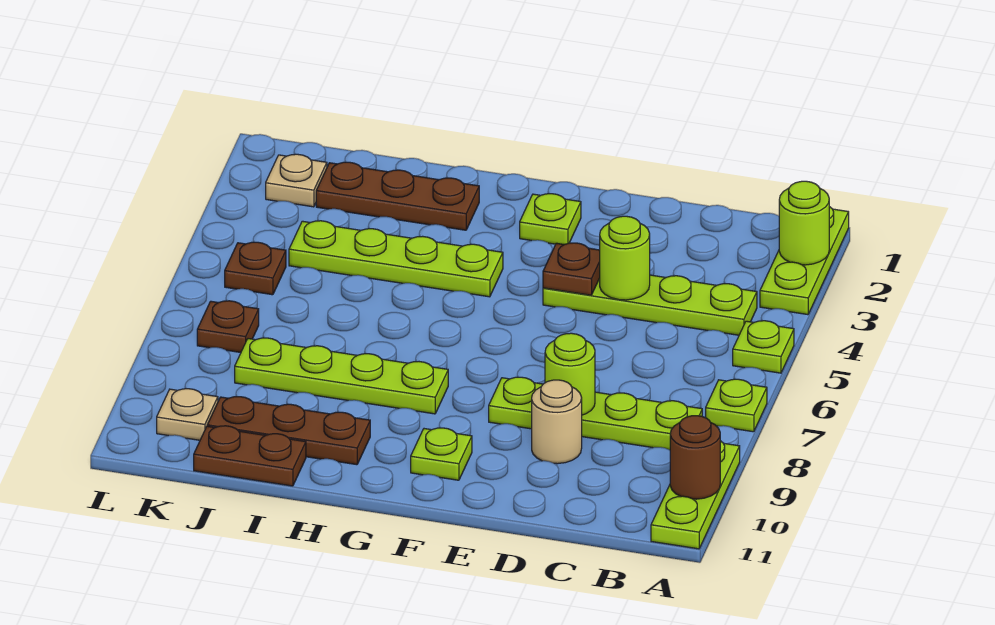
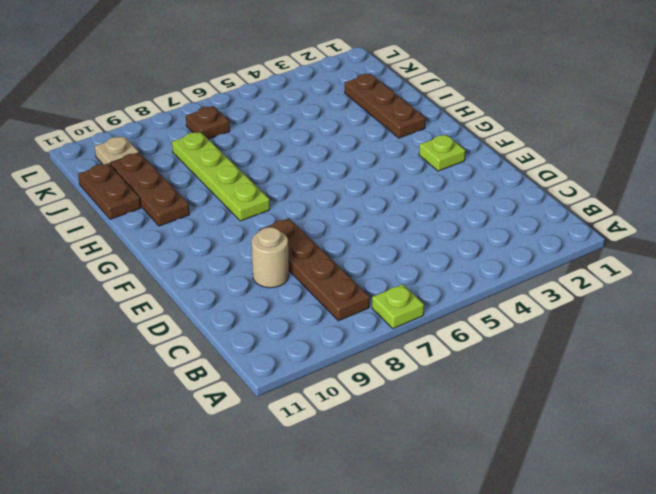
brown 1x4 plate [259,218,370,321] -> lime 1x4 plate [489,377,702,450]
none -> lime 1x3 plate [760,207,849,315]
none -> lime 1x1 plate [733,321,794,373]
none -> lime 1x3 plate [651,441,740,549]

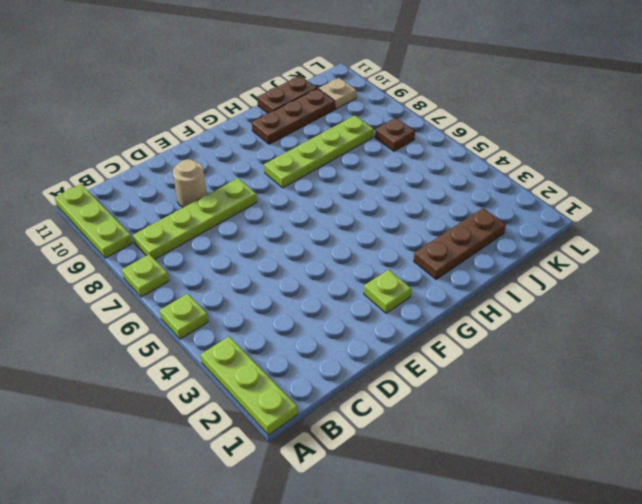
none -> lime 1x4 plate [543,275,757,335]
none -> lime 1x1 plate [411,428,472,480]
none -> lime 1x4 plate [289,221,503,297]

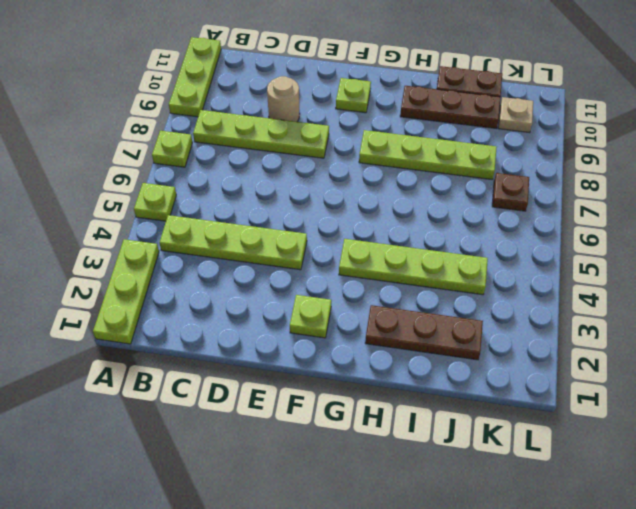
none -> tan 1x1 plate [266,154,327,207]
none -> brown 1x1 plate [225,242,286,295]
none -> lime 1x1 round brick [779,181,829,265]

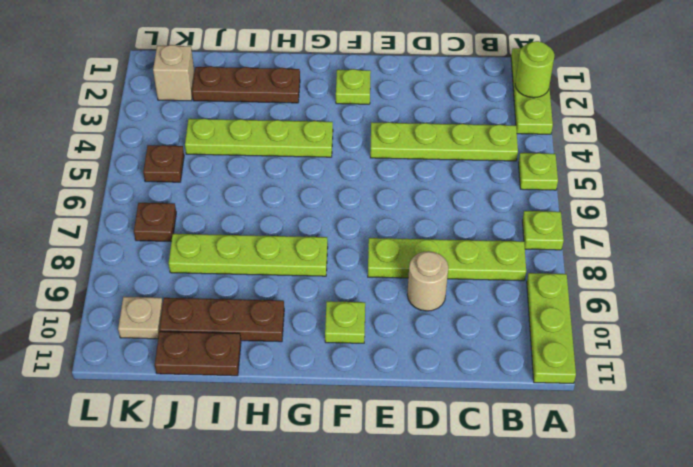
tan 1x1 brick [153,45,195,101] -> tan 1x1 plate [266,154,327,207]
none -> brown 1x1 round brick [670,416,720,499]
none -> lime 1x1 round brick [600,216,650,300]
none -> lime 1x1 round brick [545,333,595,415]

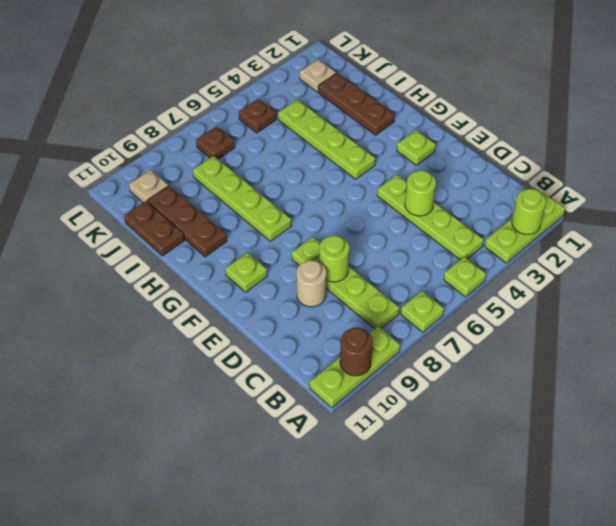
none -> brown 1x1 plate [543,243,600,295]

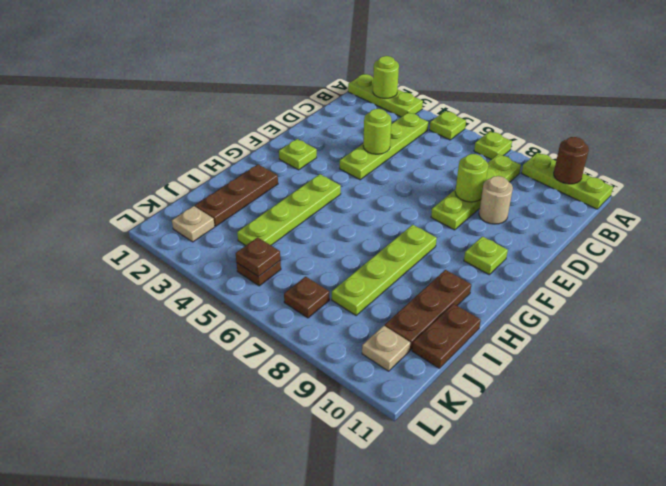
brown 1x1 plate [236,237,280,277] -> brown 1x1 plate moved to [543,243,600,295]

